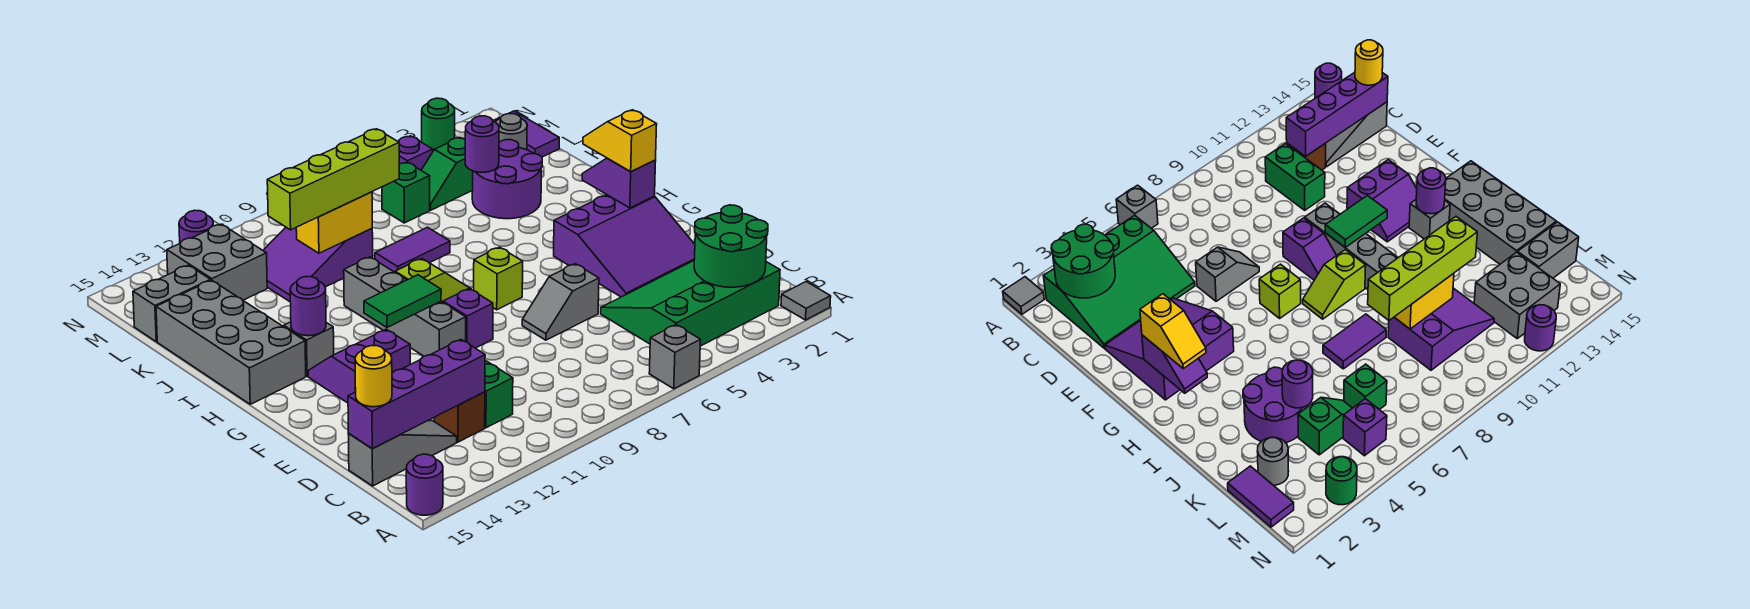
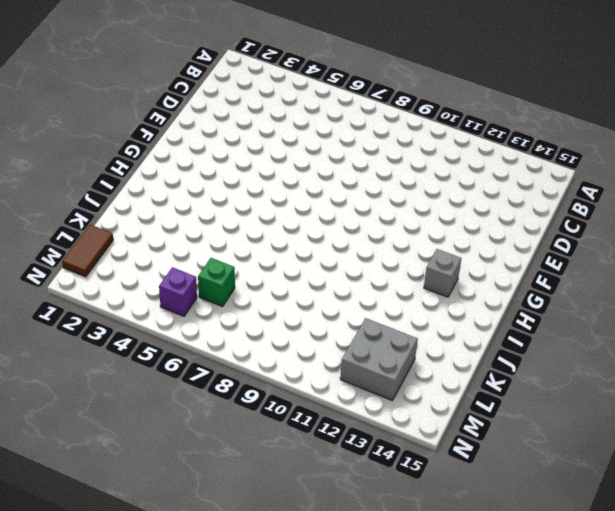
brown 1x2 tile [62,225,113,277] -> purple 1x2 tile [494,111,559,157]
none -> grey 1x1 tile [781,282,831,320]
none -> grey 1x1 brick [649,325,701,389]
none -> purple 1x1 round brick [406,454,443,515]
none -> green 3x4 slope [601,261,780,346]

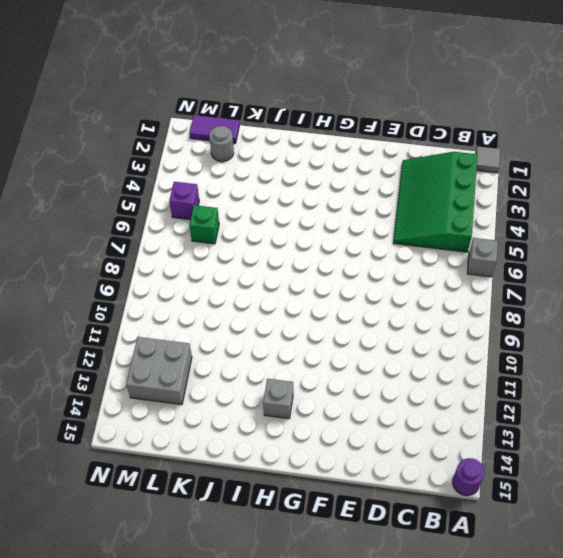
none -> green 1x2 brick [485,360,513,428]
none -> brown 1x1 brick [434,392,485,442]
none -> grey 1x3 slope [348,421,457,486]
none -> purple 3x3 slope [554,195,695,297]

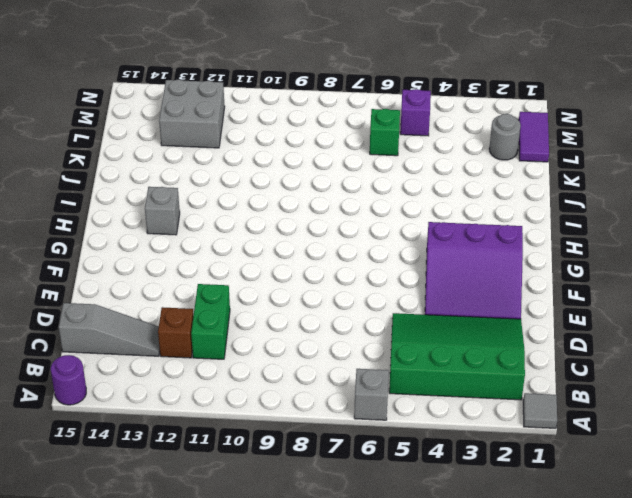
none -> grey 1x2 slope [522,264,599,340]
none -> purple 1x2 slope [442,289,493,348]
none -> grey 1x4 brick [344,257,466,356]
none -> purple 2x2 slope [308,329,410,403]

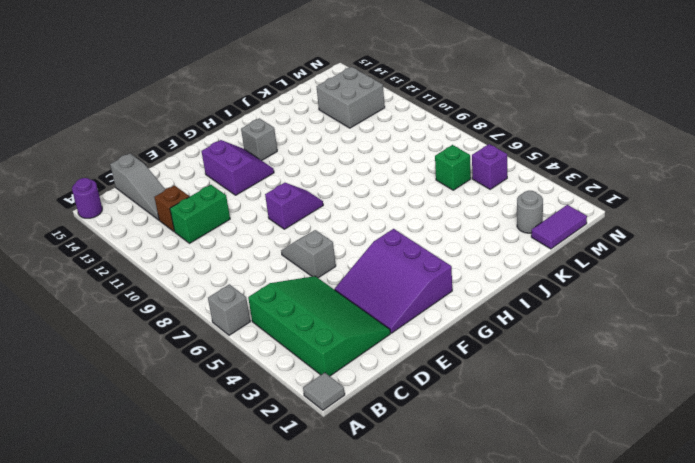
none -> grey 1x4 brick [344,257,466,356]
none -> lime 1x1 brick [474,247,523,310]
none -> lime 1x2 slope [395,258,471,302]
none -> grey 2x4 brick [156,280,306,404]

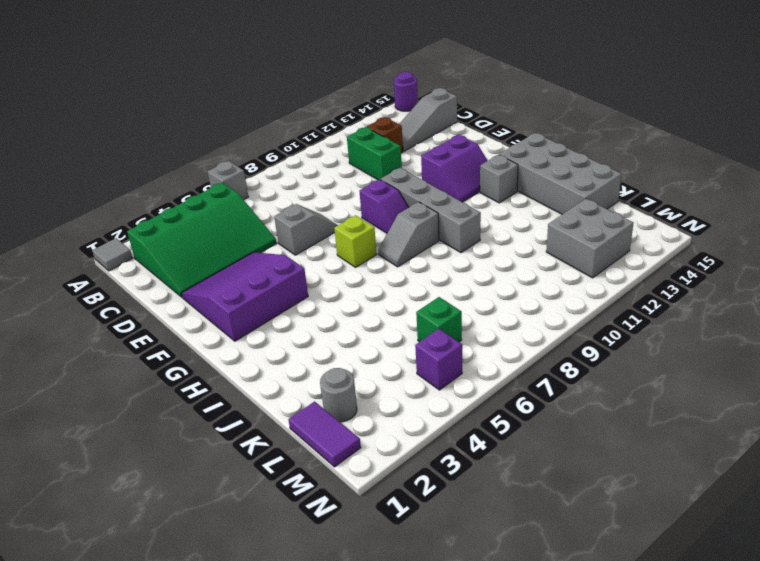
grey 1x2 slope [378,202,439,267] -> lime 1x2 slope [395,258,471,302]
none -> purple 2x2 round brick [472,140,542,219]
none -> purple 1x2 tile [375,227,450,272]
none -> purple 2x3 slope [263,227,373,302]
none -> green 1x2 slope [421,138,473,210]

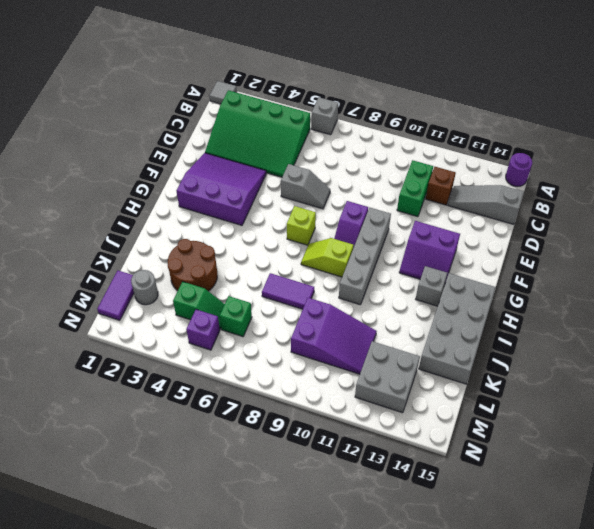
brown 2x2 round brick [168,239,217,291] -> purple 2x2 round brick [472,140,542,219]
none -> grey 1x2 brick [133,265,211,342]
none -> green 1x1 round brick [422,98,455,151]
none -> purple 1x1 round brick [179,210,213,243]
none -> green 2x2 round brick [694,205,768,287]

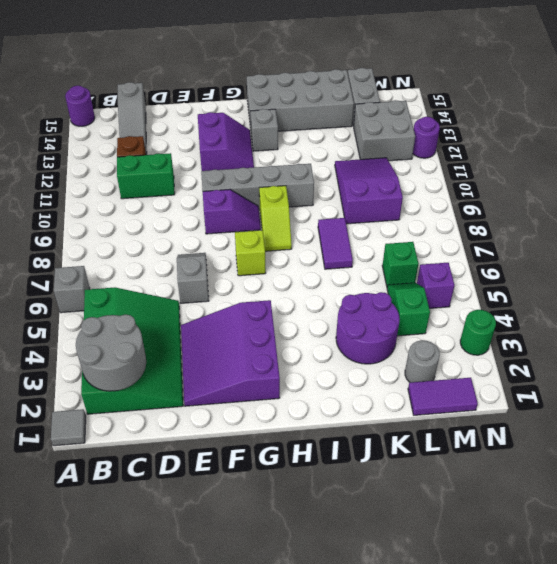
grey 2x2 round brick [76,315,146,391] -> green 2x2 round brick [694,205,768,287]
none -> purple 1x4 brick [348,340,485,449]
none -> purple 1x2 slope [582,158,656,208]
none -> green 1x2 tile [364,275,441,327]
none -> purple 1x1 round brick [290,277,326,336]

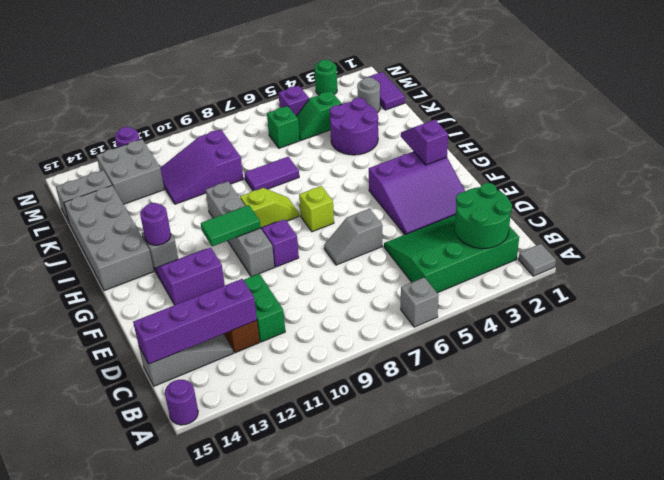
none -> purple 1x1 round brick [465,116,499,172]
none -> yellow 1x2 brick [296,192,372,253]
none -> yellow 1x1 round brick [355,346,392,407]
none -> yellow 1x2 slope [583,110,657,172]

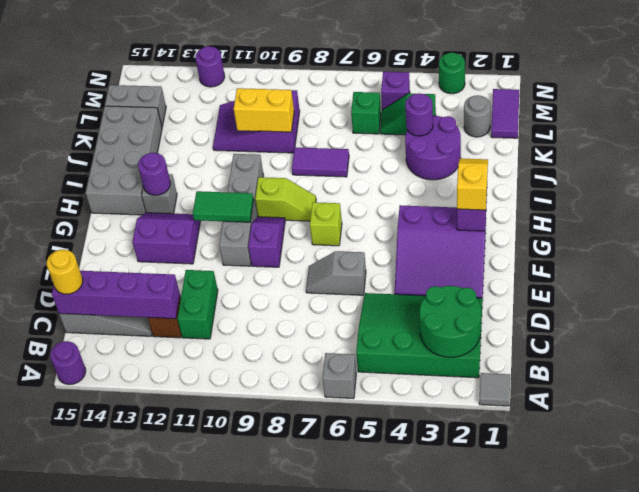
none -> grey 2x2 brick [167,224,267,300]
none -> lime 1x4 brick [267,129,399,230]

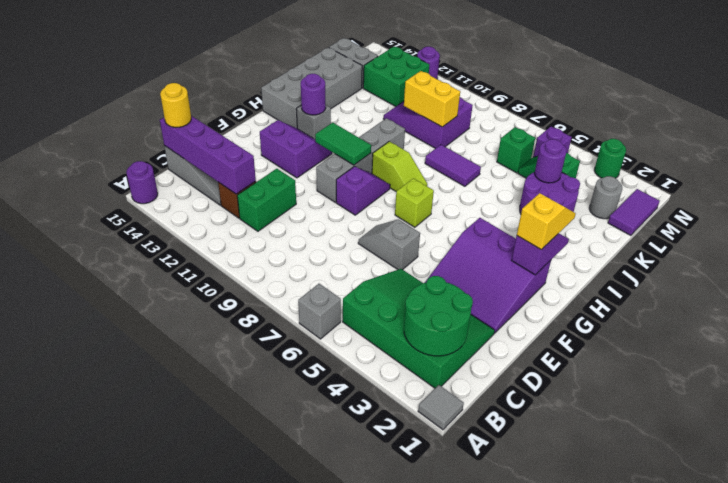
green 2x2 brick [363,47,429,107] -> grey 2x2 brick [167,224,267,300]
none -> lime 1x4 brick [267,129,399,230]

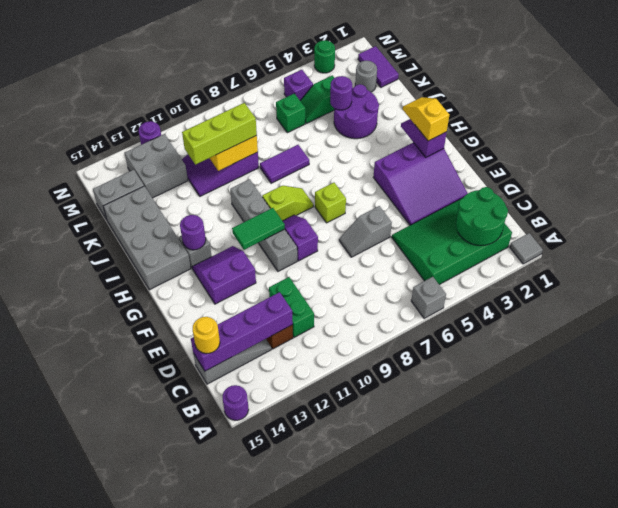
lime 1x3 brick [182,103,257,165] -> lime 1x4 brick [267,129,399,230]

